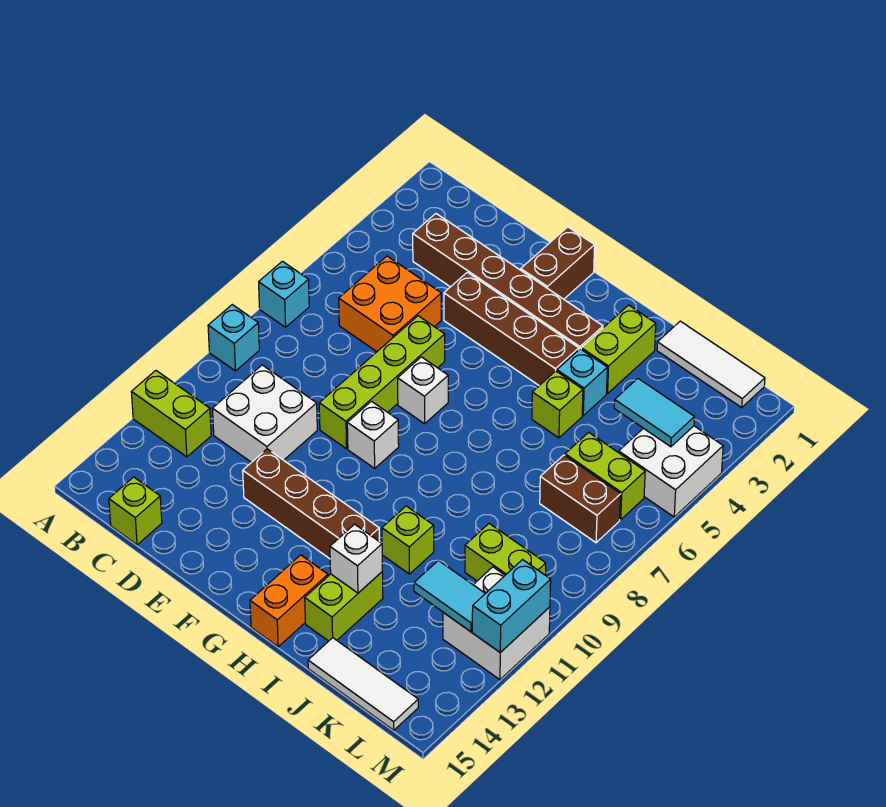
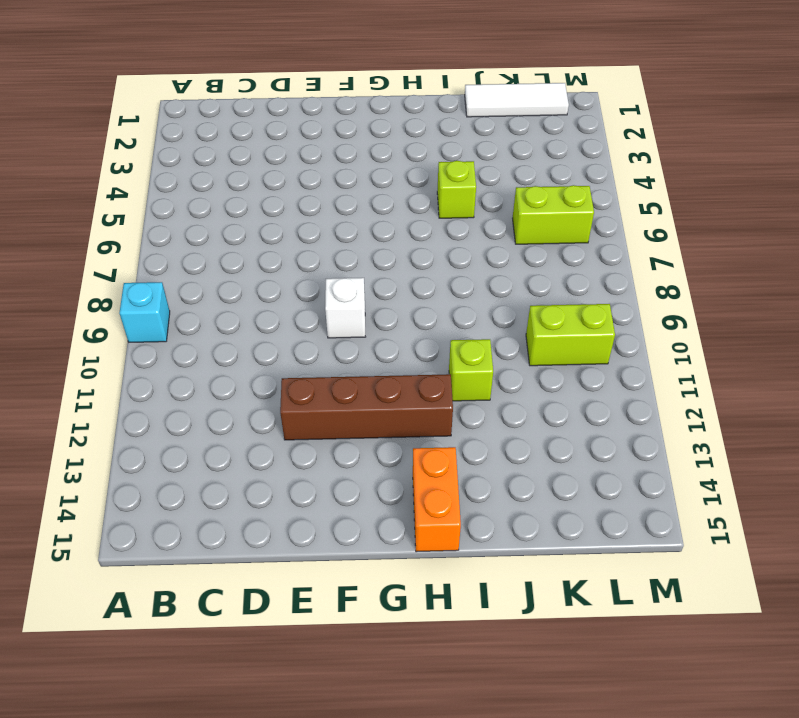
none -> cyan 1x1 brick [259,261,309,327]
none -> lime 1x2 brick [131,371,211,457]
none -> brown 1x6 brick [413,214,603,349]
none -> orange 2x2 brick [339,256,441,352]

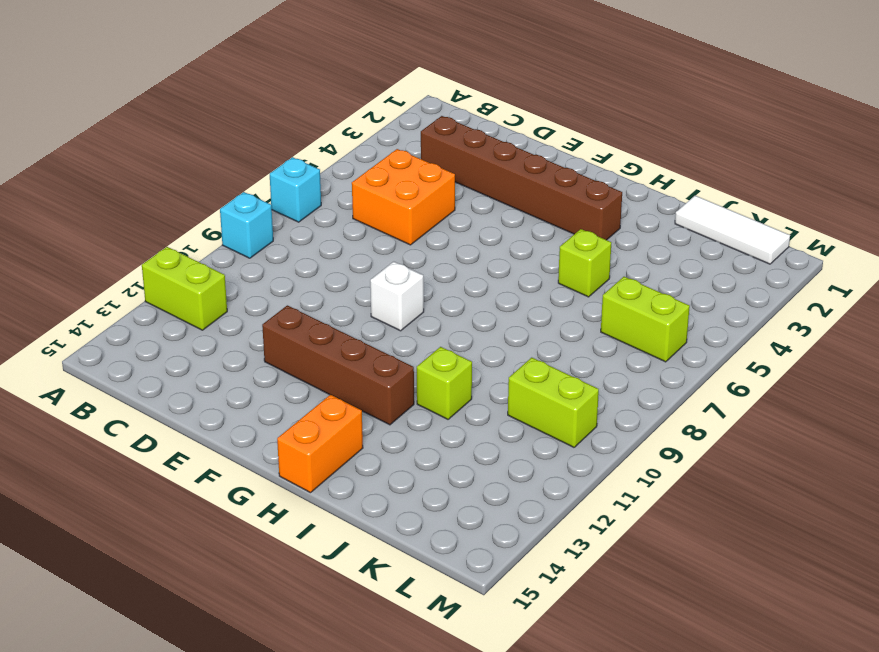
none -> white 2x2 brick [212,365,317,462]
none -> lime 1x1 brick [109,477,162,545]
none -> brown 1x4 brick [444,272,579,385]
none -> lime 1x4 brick [319,316,445,449]

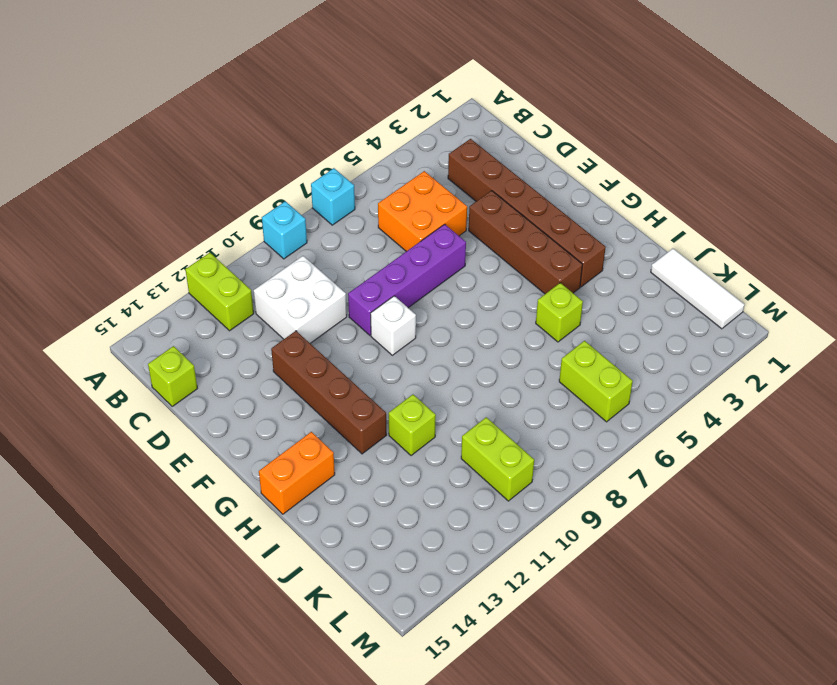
purple 1x4 brick [348,224,466,335] -> lime 1x4 brick [319,316,445,449]
none -> brown 1x2 brick [521,227,595,299]
none -> white 1x1 brick [398,357,448,424]
none -> lime 1x2 brick [581,305,656,393]
none -> cyan 1x1 brick [557,349,607,415]

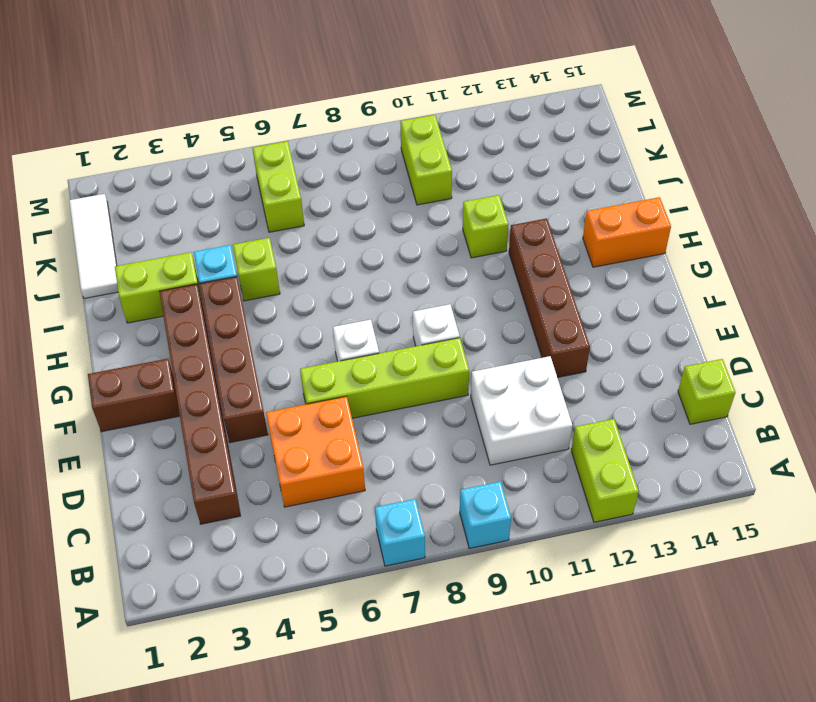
none -> lime 1x2 brick [305,572,383,641]
none -> white 1x3 tile [308,638,418,730]
none -> brown 1x2 brick [540,455,621,543]
none -> white 2x2 brick [619,426,723,517]

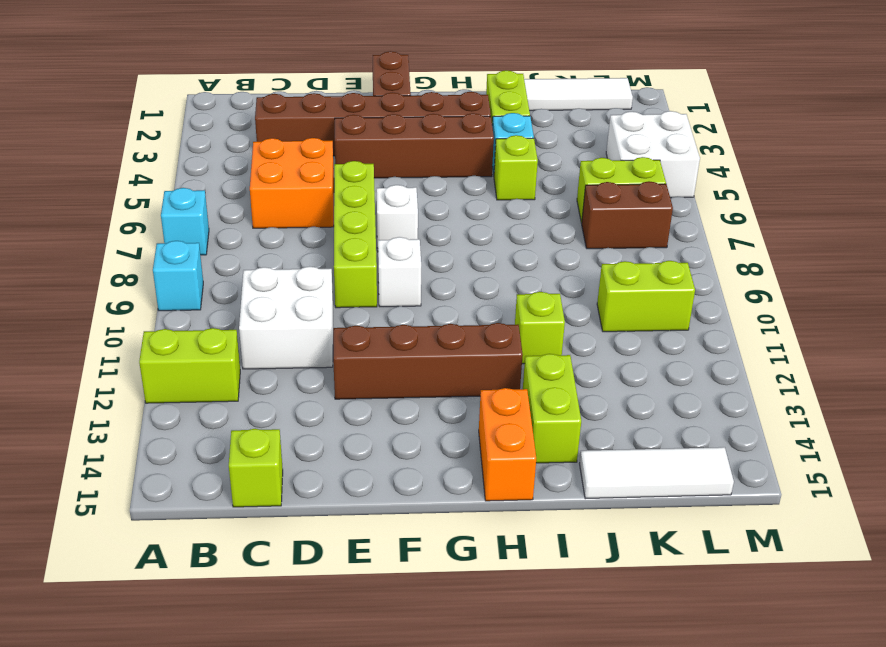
none -> white 2x2 brick [443,567,550,680]
none -> white 1x1 brick [330,524,382,593]
none -> cyan 1x2 tile [614,379,695,447]
none -> cyan 1x2 tile [414,560,485,632]

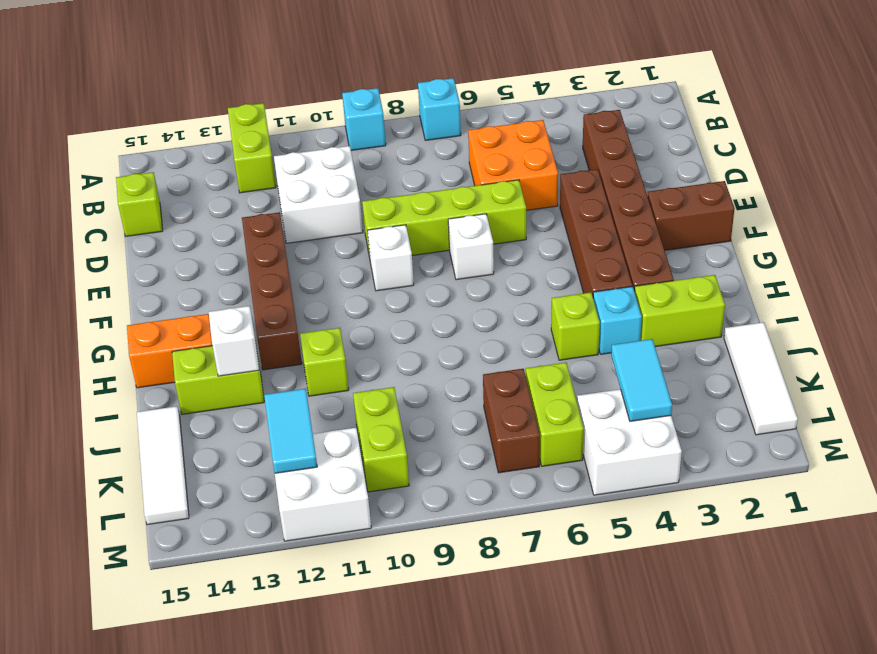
none -> cyan 1x2 brick [472,560,551,653]

